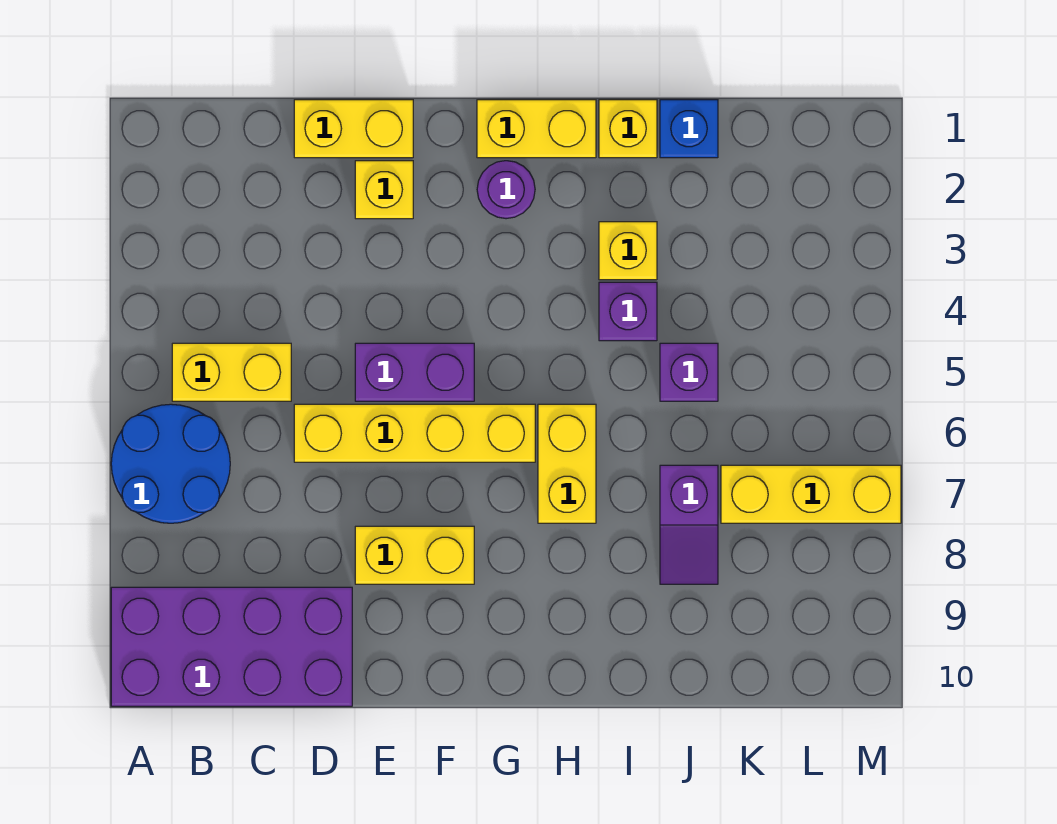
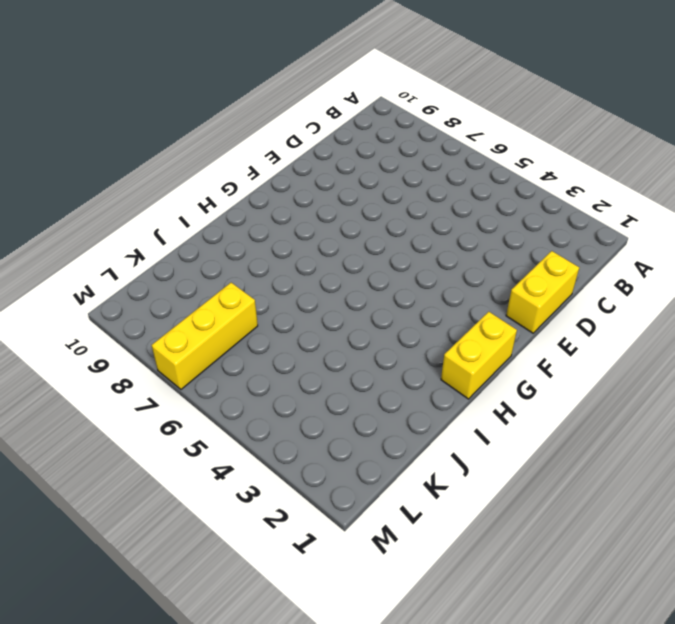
none -> blue 2x2 round brick [111,404,230,523]
none -> purple 2x4 brick [111,587,352,706]
none -> yellow 1x2 brick [172,343,291,401]

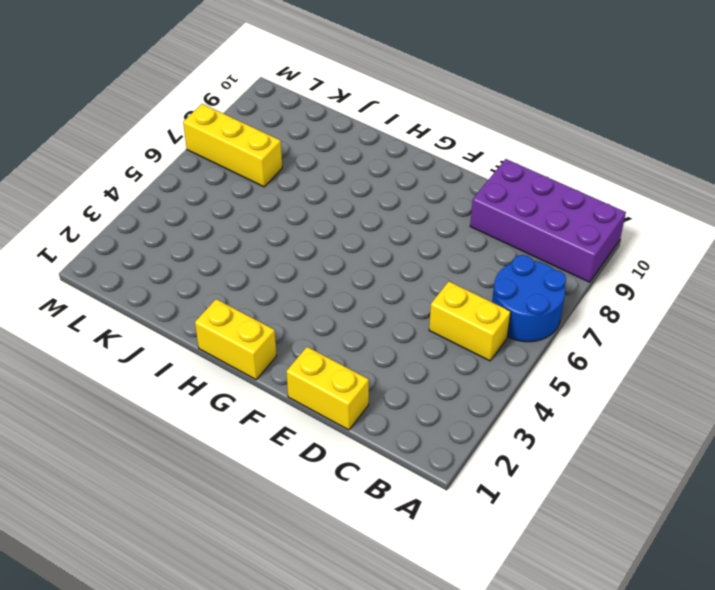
none -> yellow 1x4 brick [294,404,535,462]
none -> yellow 1x1 brick [355,161,413,219]
none -> purple 1x2 brick [355,343,474,401]

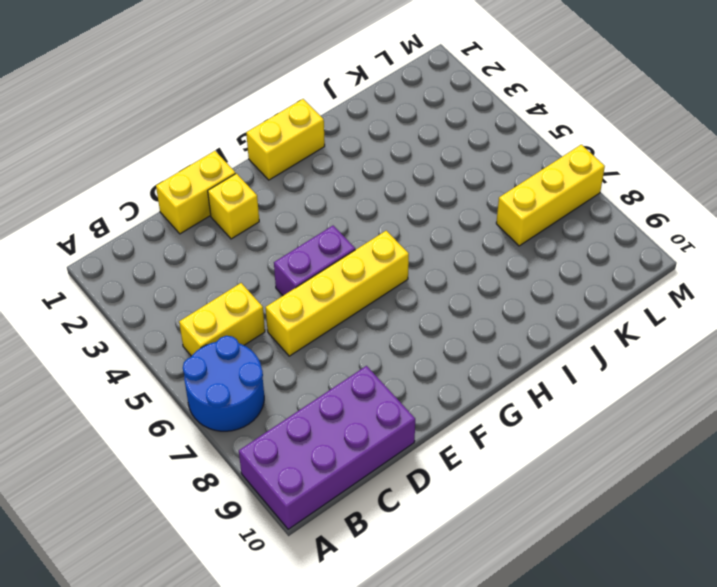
none -> yellow 1x2 brick [355,526,474,584]
none -> purple 1x1 round brick [477,161,535,219]
none -> yellow 1x2 brick [538,404,596,523]

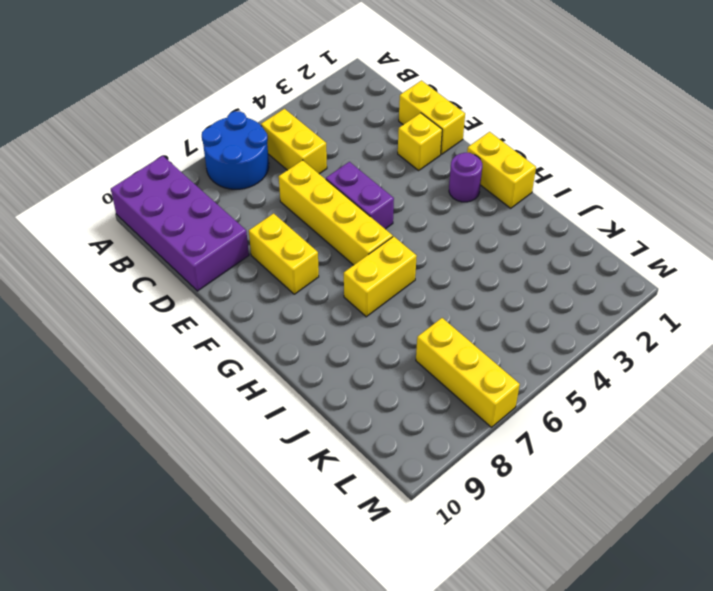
none -> yellow 1x1 brick [599,100,657,158]
none -> yellow 1x1 brick [599,222,657,280]
none -> purple 1x1 brick [599,282,657,341]

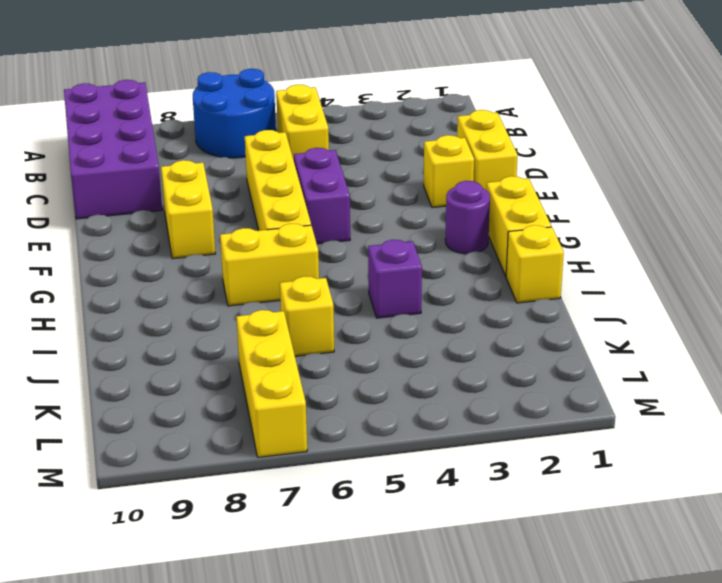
yellow 1x1 brick [280,276,334,356] -> yellow 1x1 brick moved to [599,222,657,280]
none -> blue 1x1 brick [660,100,718,158]
none -> purple 1x1 brick [660,343,718,401]
none -> purple 1x2 slope [660,465,718,584]

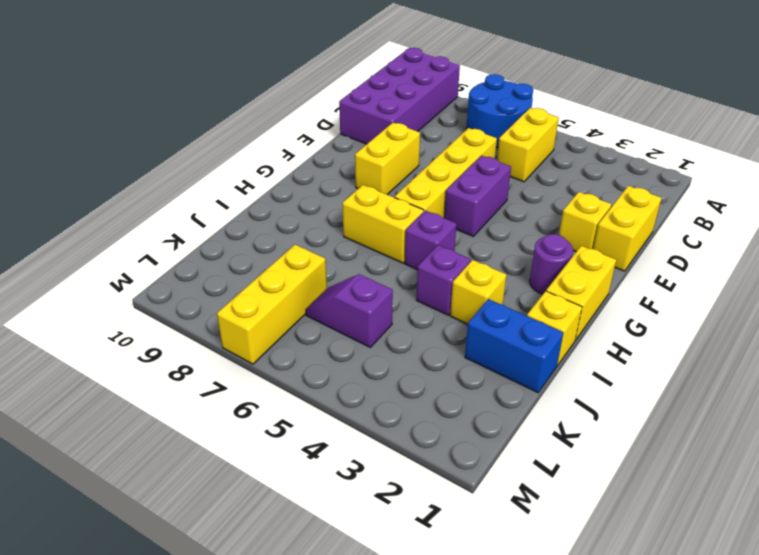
purple 1x1 brick [405,211,456,270] -> purple 1x1 brick moved to [660,343,718,401]
blue 1x2 brick [465,299,563,393] -> blue 1x1 brick [660,100,718,158]
purple 1x2 slope [306,274,393,347] -> purple 1x2 slope moved to [660,465,718,584]

